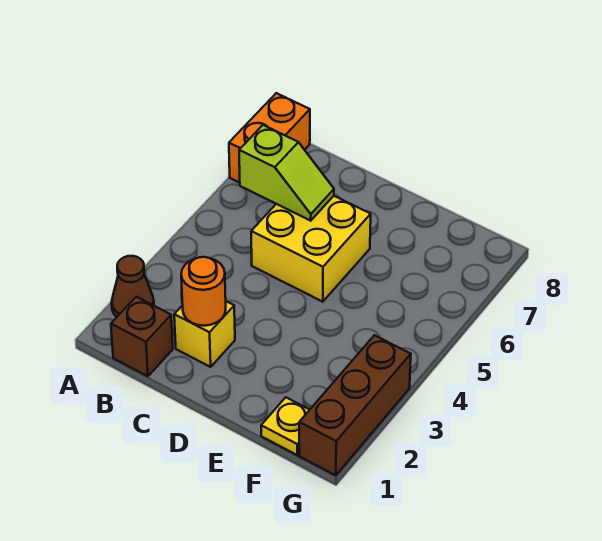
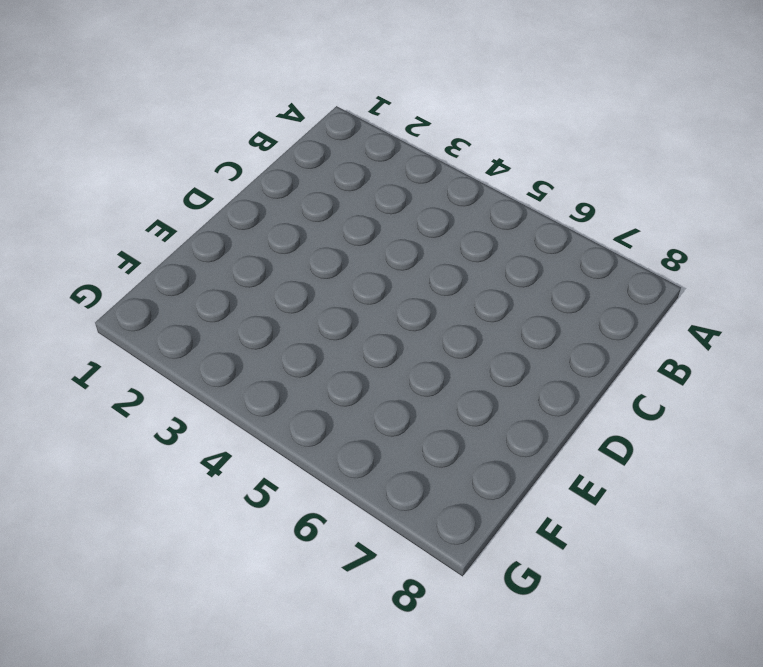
none -> brown 1x1 cone [112,256,154,317]
none -> orange 1x2 brick [229,93,310,183]

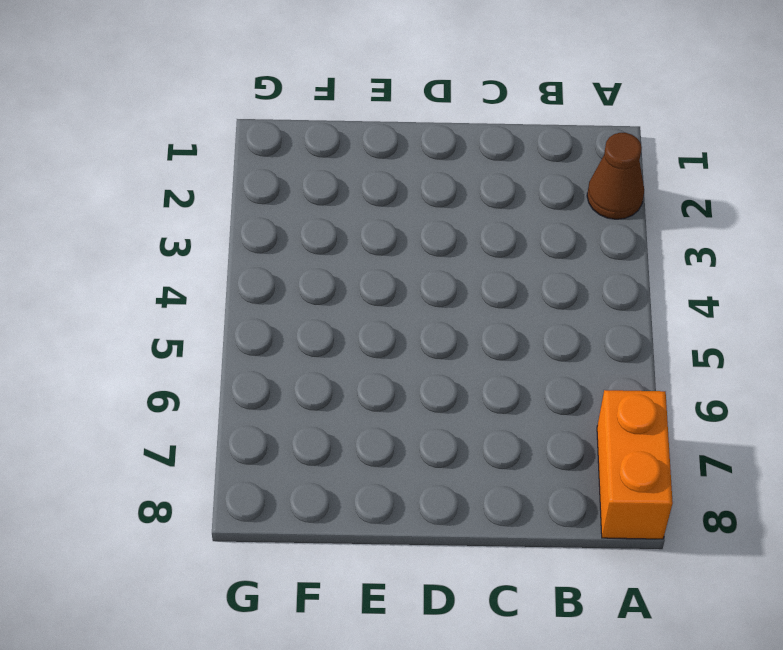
none -> brown 1x1 brick [111,297,173,376]
none -> yellow 1x1 brick [174,301,235,367]

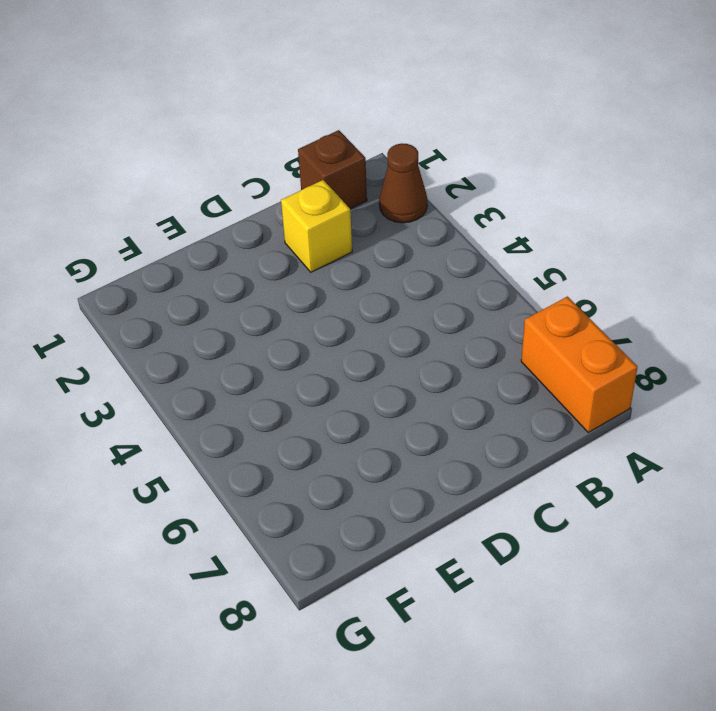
none -> yellow 2x2 brick [251,196,371,302]
none -> yellow 1x1 plate [261,397,309,455]

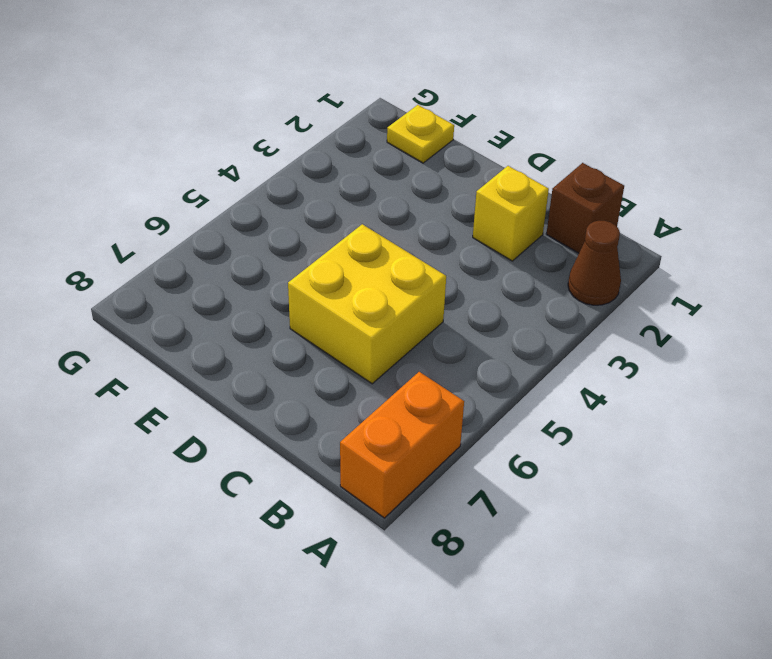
none -> brown 1x3 brick [299,335,411,475]
none -> lime 1x2 slope [239,125,334,221]

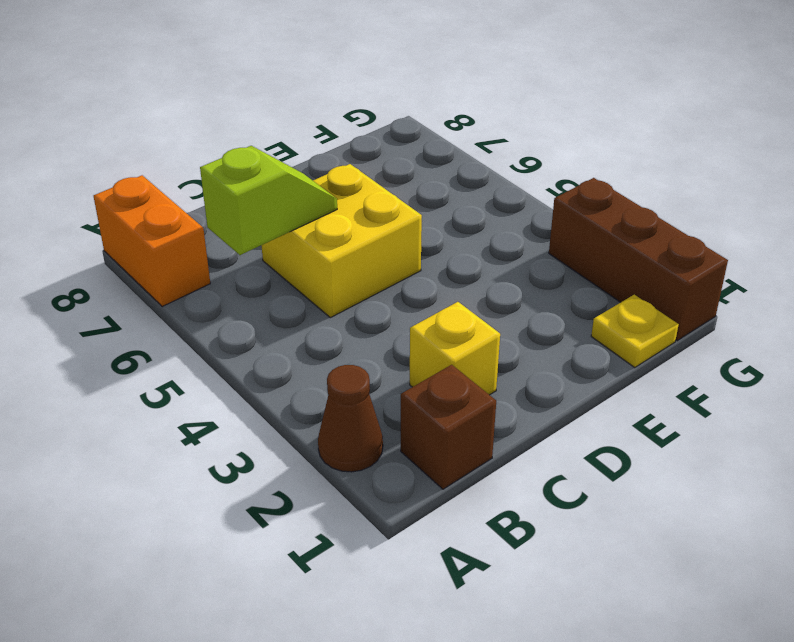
none -> orange 1x1 round brick [181,257,226,326]

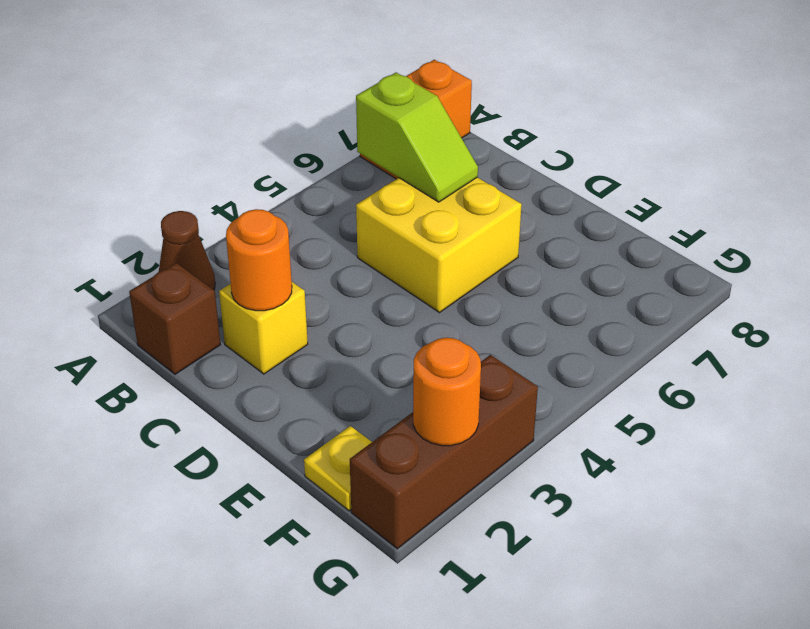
orange 1x1 round brick [413,338,481,446] -> none

